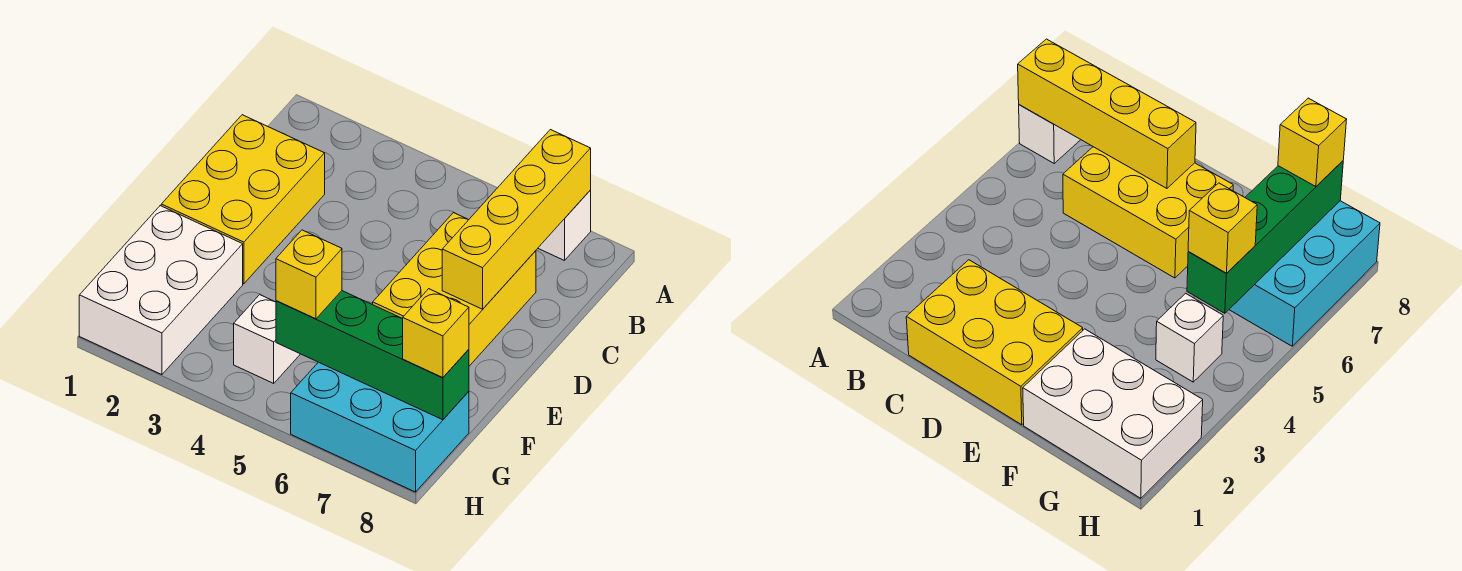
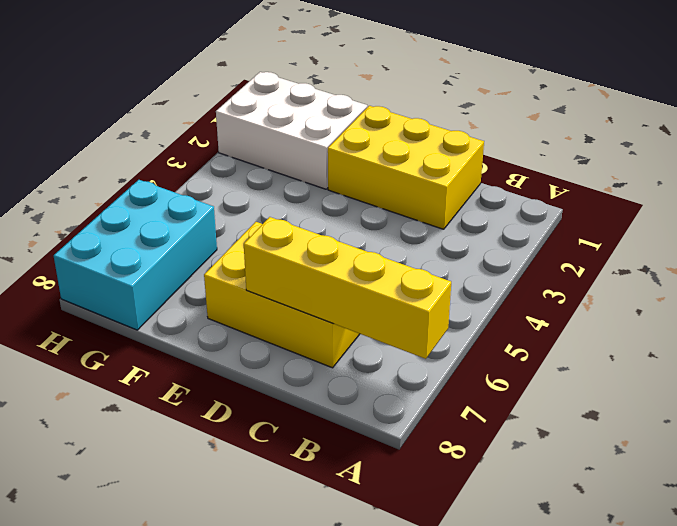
none -> white 1x1 brick [538,190,591,261]
none -> white 1x1 brick [234,295,300,383]

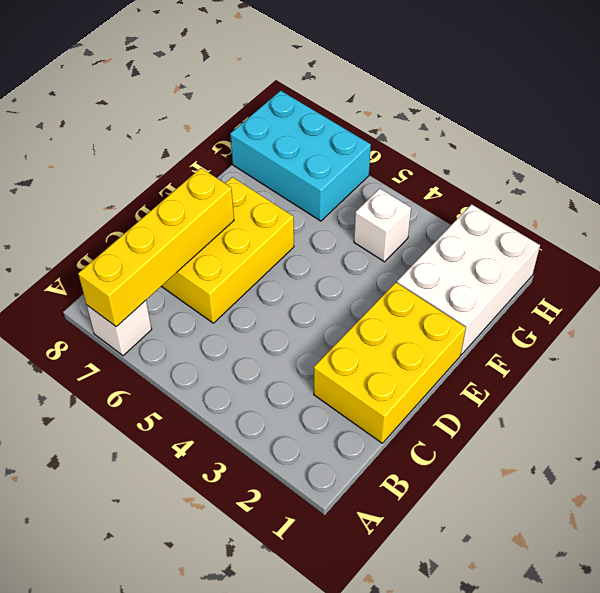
none -> green 1x4 brick [276,291,469,420]
none -> yellow 1x1 brick [276,230,342,319]

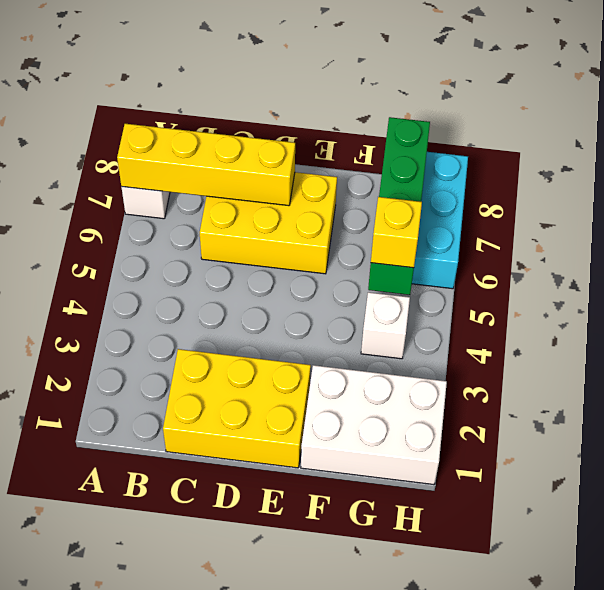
none -> yellow 1x1 brick [403,289,469,378]

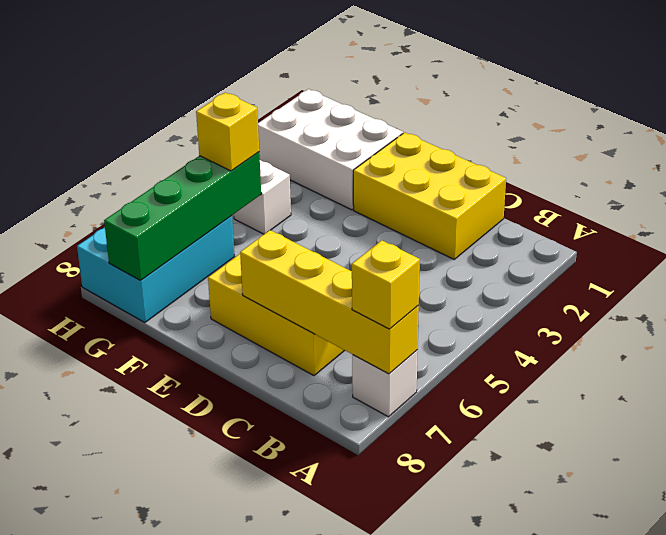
yellow 1x1 brick [352,240,420,329] -> yellow 1x1 brick moved to [403,289,469,378]

